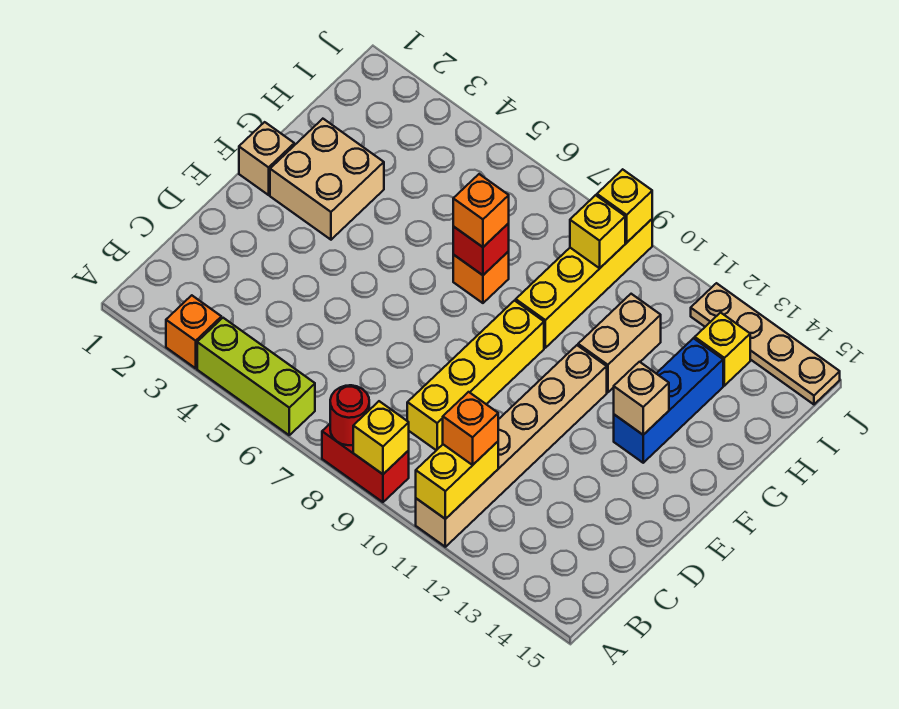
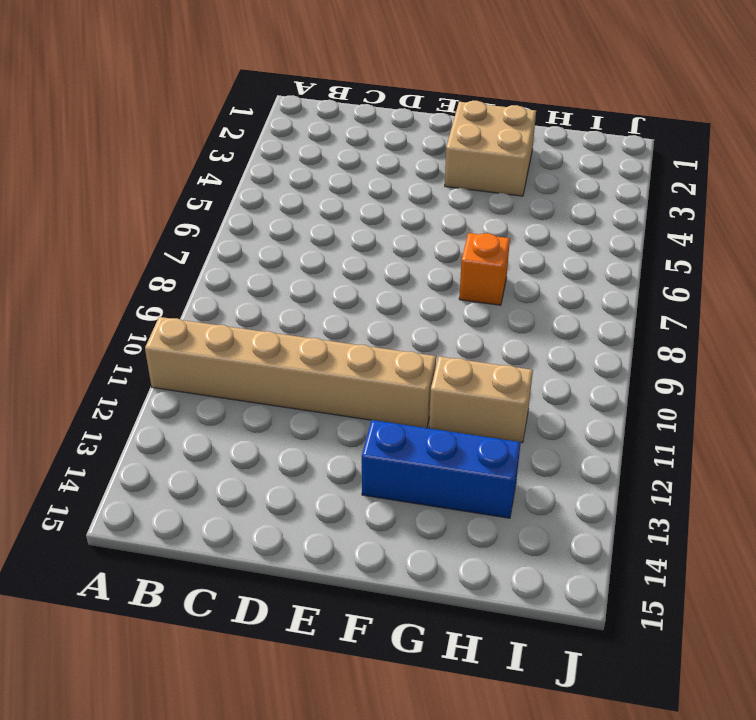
none -> orange 1x1 brick [166,295,221,368]
none -> lime 1x3 brick [197,318,315,435]
none -> red 1x2 brick [322,424,409,502]

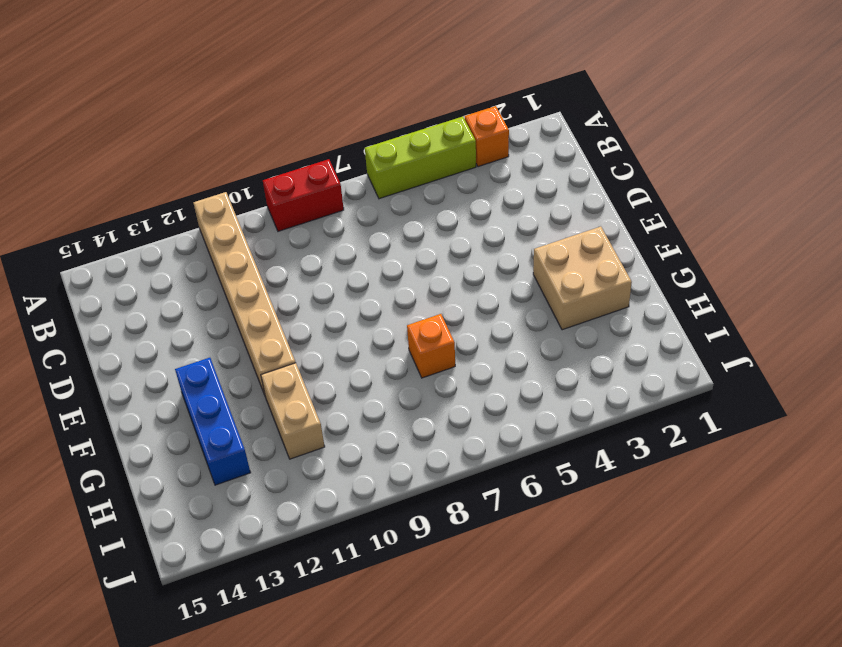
none -> yellow 1x4 brick [407,301,544,450]
none -> tan 1x1 brick [239,122,294,195]
none -> yellow 1x4 brick [516,219,652,348]

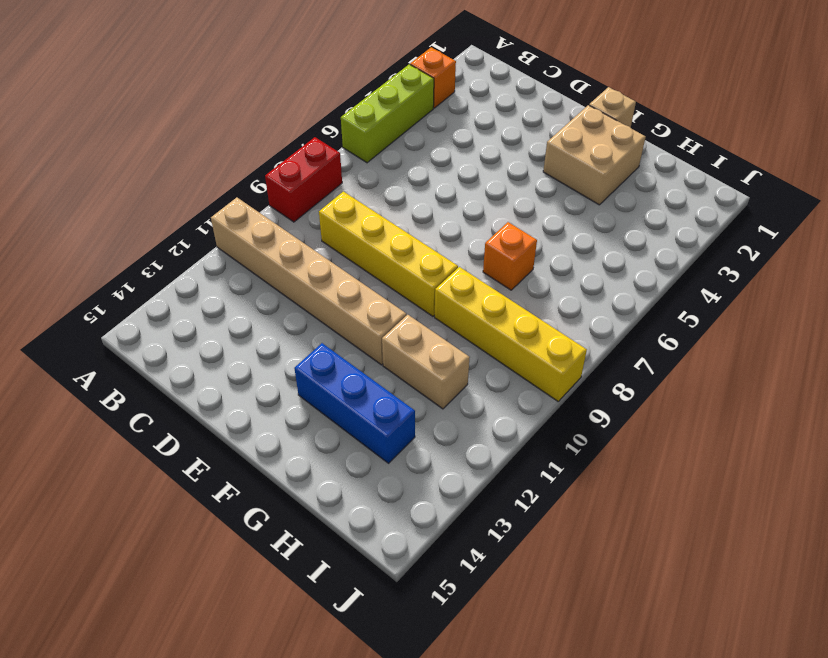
none -> yellow 1x1 brick [695,313,750,386]
none -> tan 1x4 plate [691,283,840,404]
none -> red 1x1 round brick [330,385,369,445]

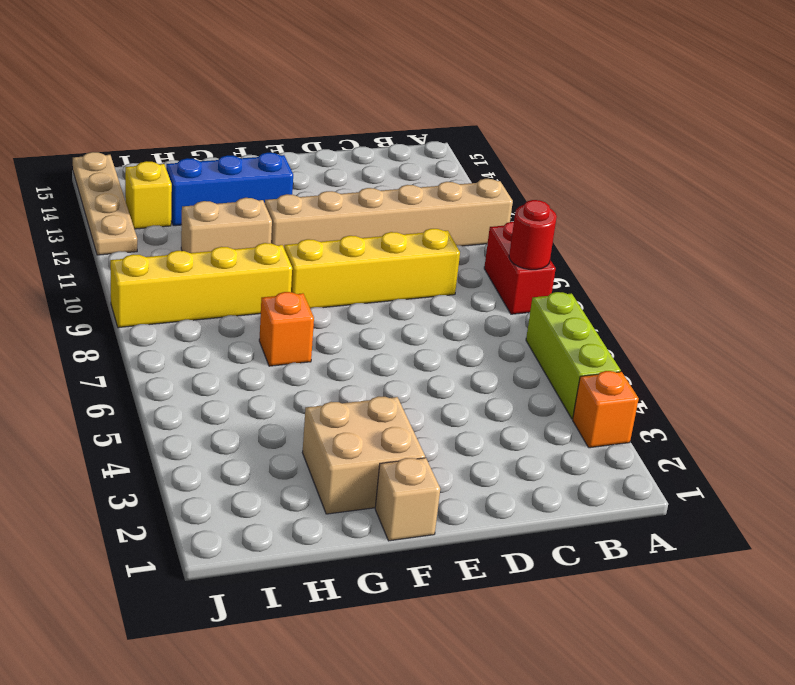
none -> yellow 1x1 brick [353,401,409,474]
none -> yellow 1x2 brick [416,442,498,519]
none -> tan 1x1 brick [614,362,669,435]

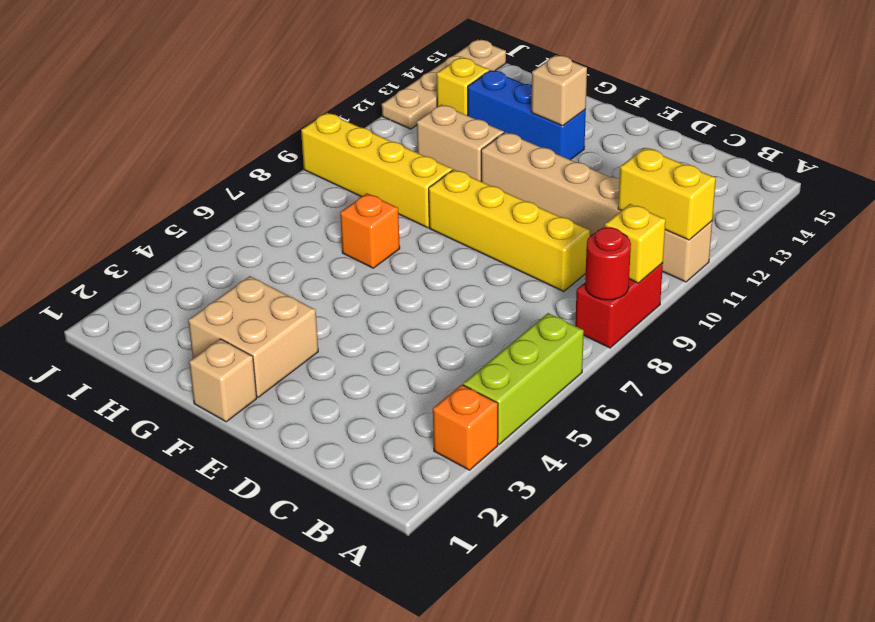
none -> red 1x1 brick [453,223,509,275]
none -> yellow 1x1 brick [570,195,625,268]
none -> yellow 1x1 brick [597,169,652,242]

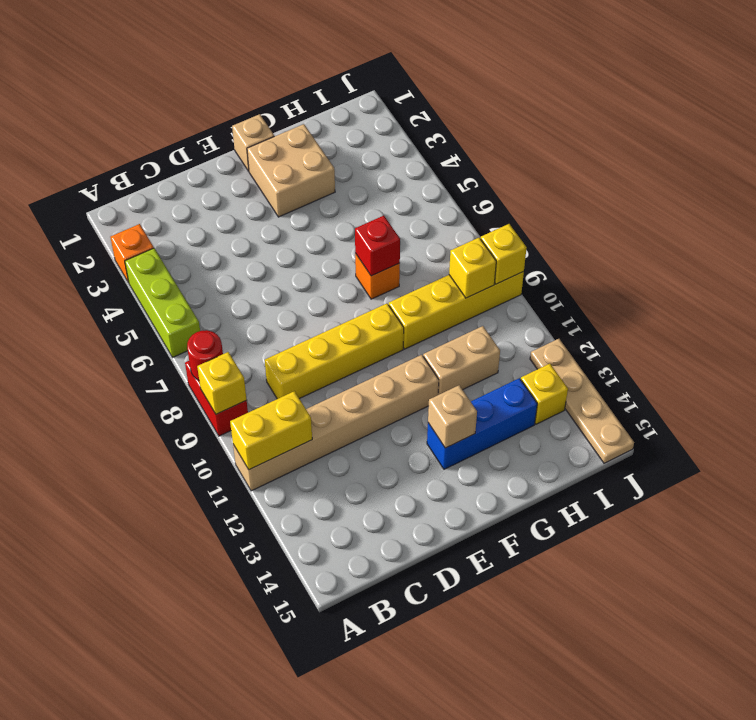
none -> orange 1x1 brick [443,392,498,465]
none -> orange 1x1 brick [453,174,509,247]

